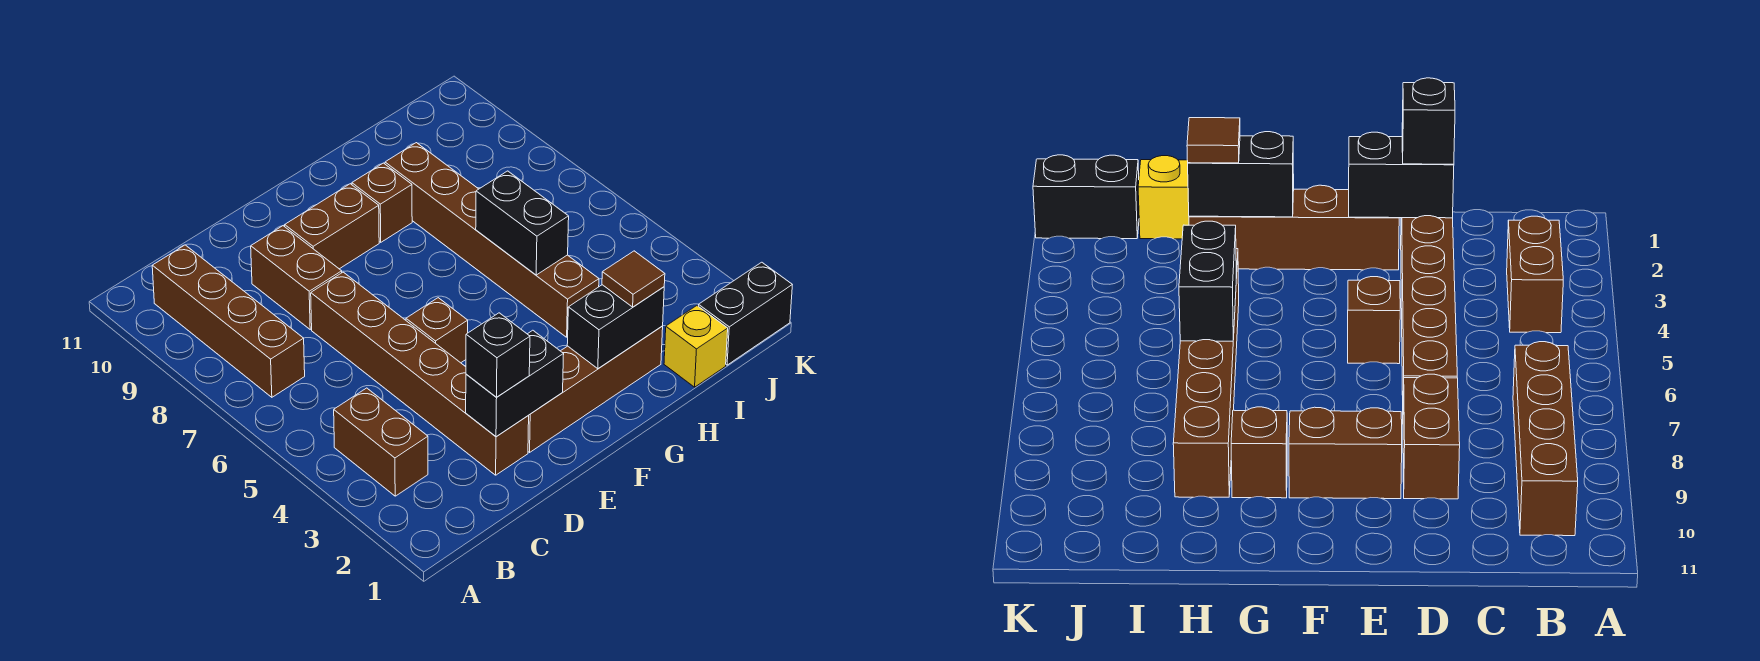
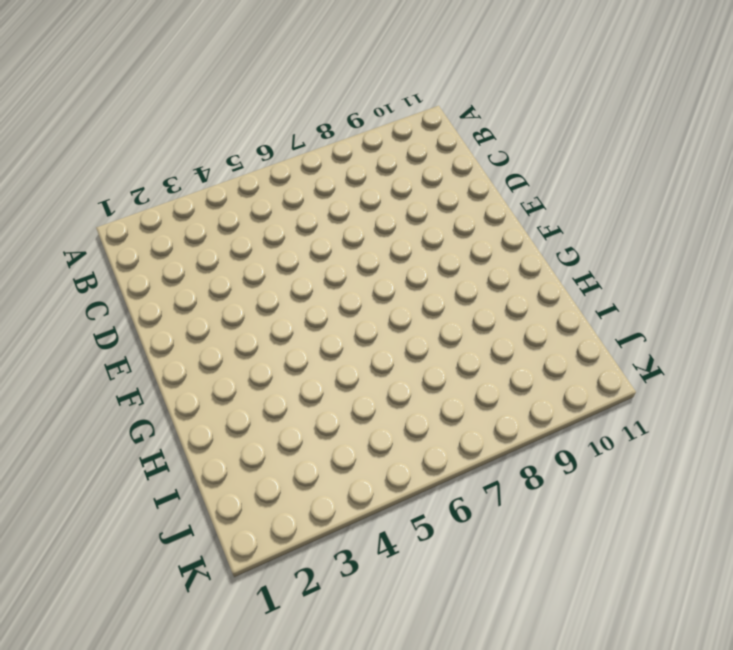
none -> brown 1x2 brick [334,388,428,496]
none -> brown 1x4 brick [152,245,305,397]
none -> brown 1x6 brick [311,272,529,475]

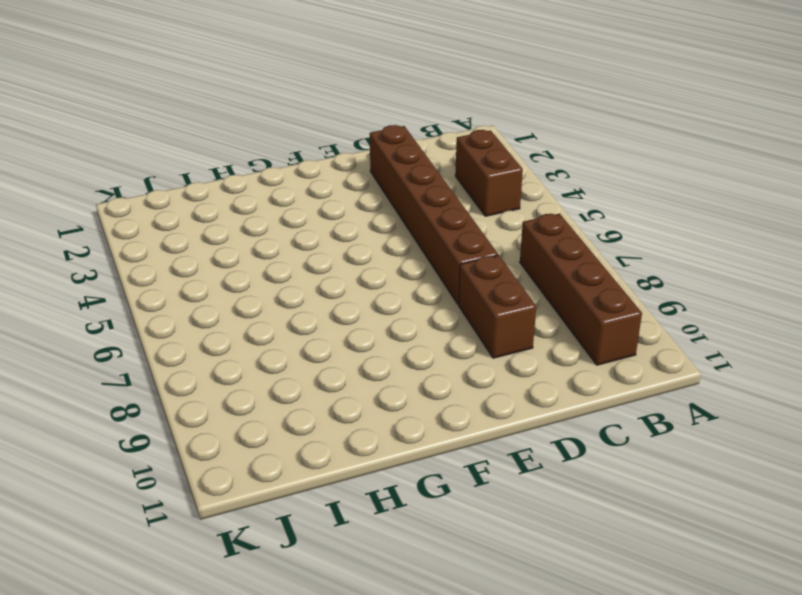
none -> brown 1x4 brick [528,326,663,452]
none -> brown 1x1 brick [406,298,468,363]
none -> brown 1x2 brick [285,184,379,269]

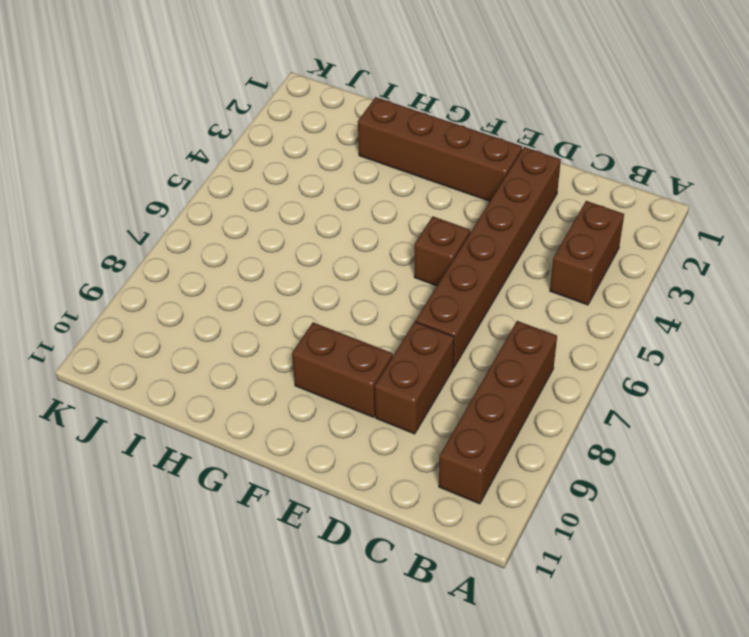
none -> brown 1x1 brick [352,163,412,242]
none -> brown 1x6 brick [385,143,599,337]
none -> yellow 1x1 brick [664,306,728,387]

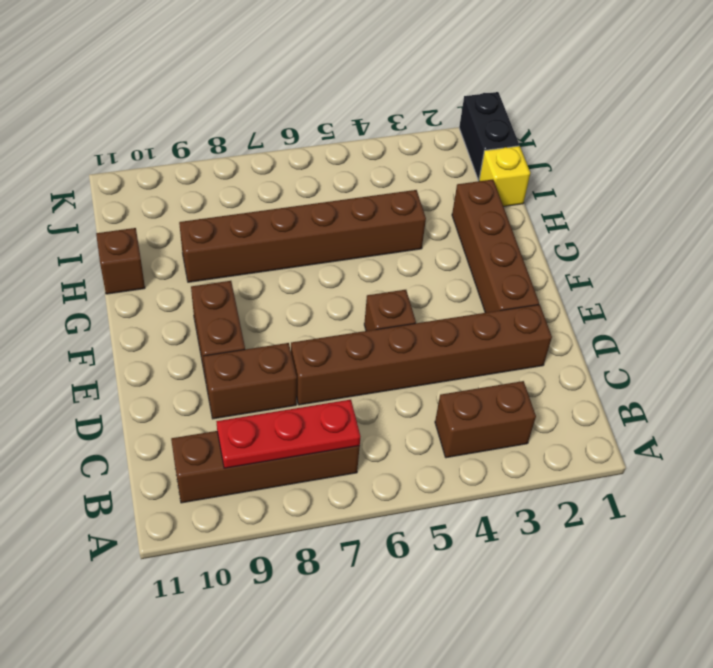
red 1x3 plate [216,400,360,468] -> none
brown 1x1 brick [96,228,145,294] -> brown 1x1 brick moved to [352,163,412,242]
none -> black 1x2 brick [466,330,564,437]
none -> black 1x2 brick [567,285,664,369]
none -> black 1x2 brick [476,171,569,275]

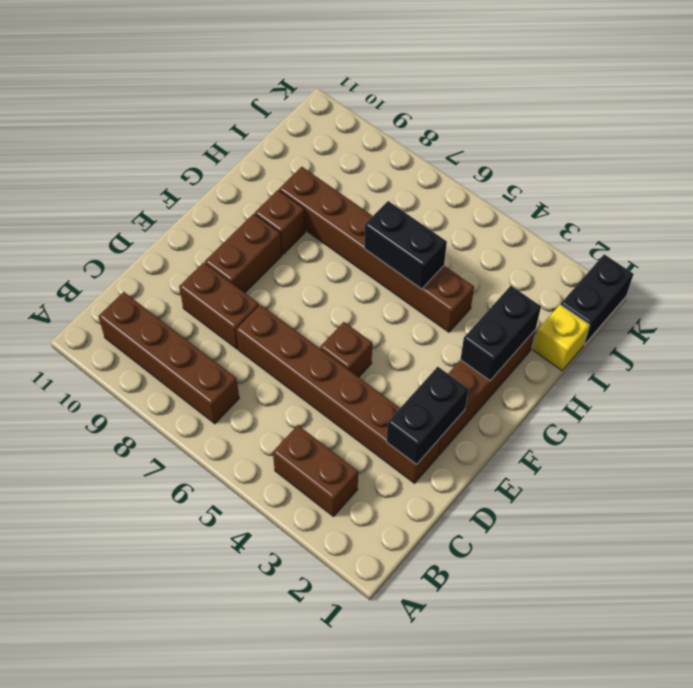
none -> black 1x1 brick [466,313,530,397]
none -> brown 1x1 tile [602,251,665,307]

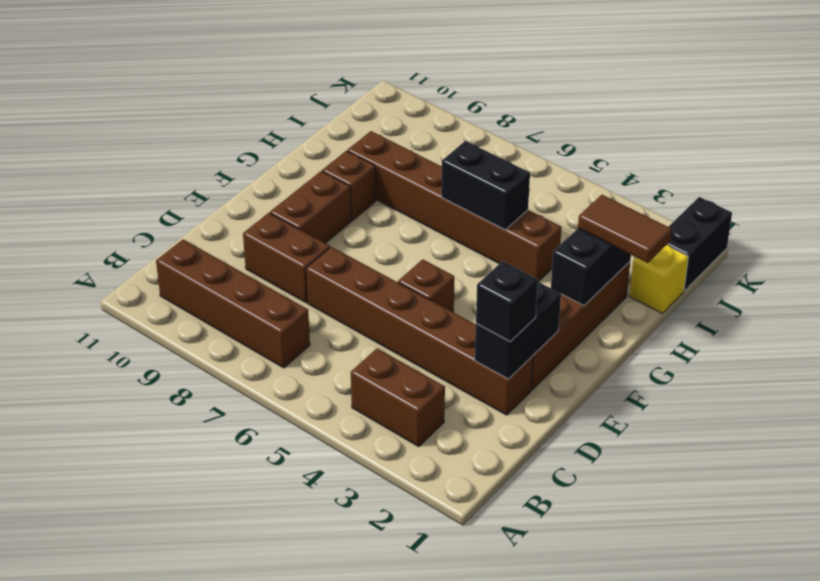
brown 1x2 tile [578,195,672,263] -> brown 1x1 tile [602,251,665,307]

